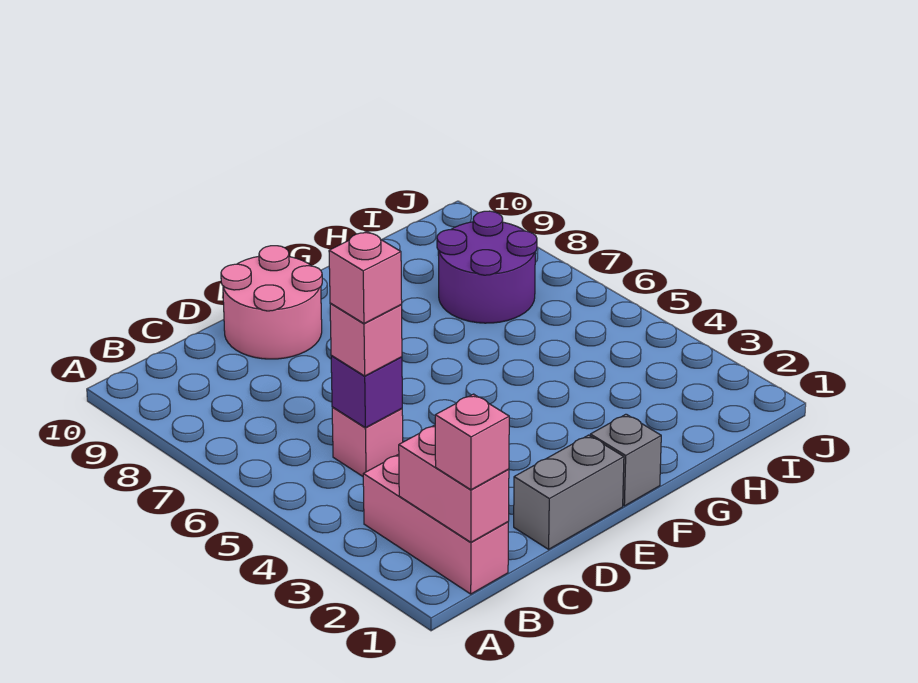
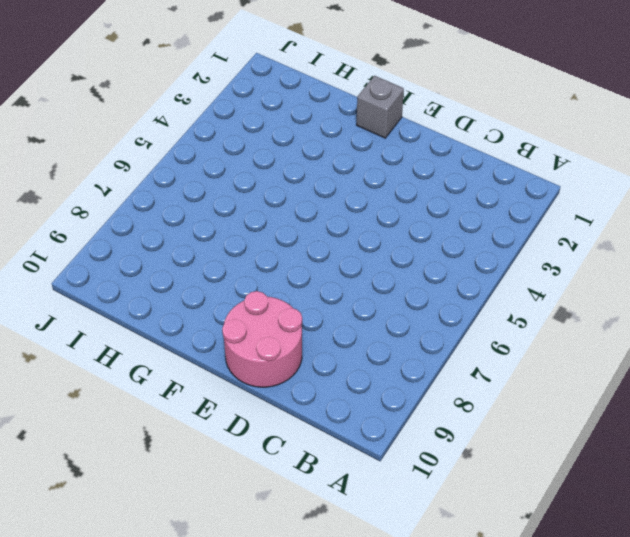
none -> pink 1x3 brick [363,454,508,594]
none -> pink 1x1 brick [332,407,403,476]

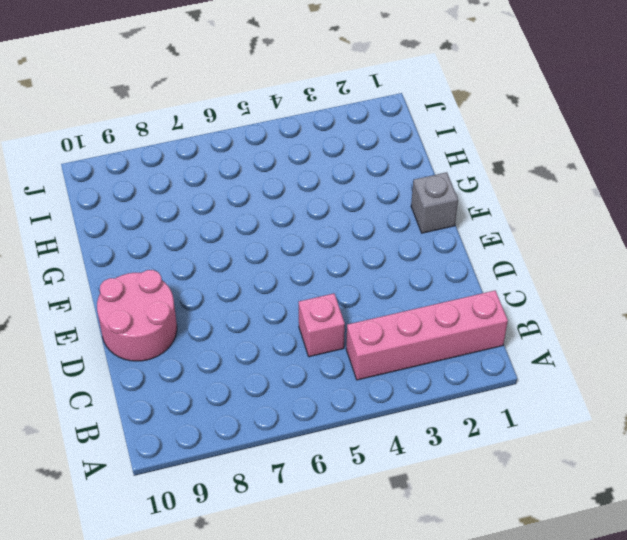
pink 1x4 brick [346,291,508,380] -> pink 1x3 brick [363,454,508,594]
none -> grey 1x2 brick [514,435,624,549]
none -> purple 2x2 round brick [437,211,537,323]

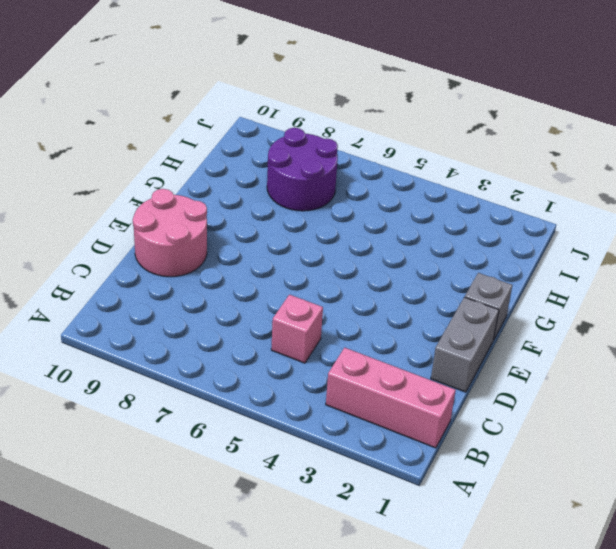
none -> pink 1x2 brick [399,425,509,542]
none -> purple 1x1 brick [331,356,402,428]

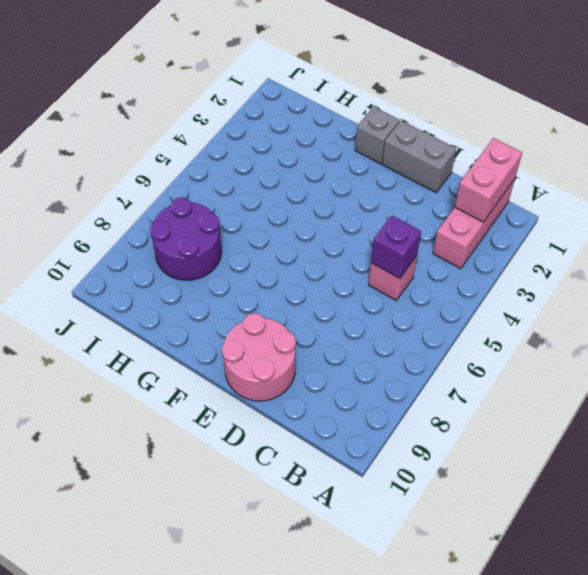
none -> pink 1x1 brick [435,394,509,490]
none -> pink 1x1 brick [330,304,402,376]

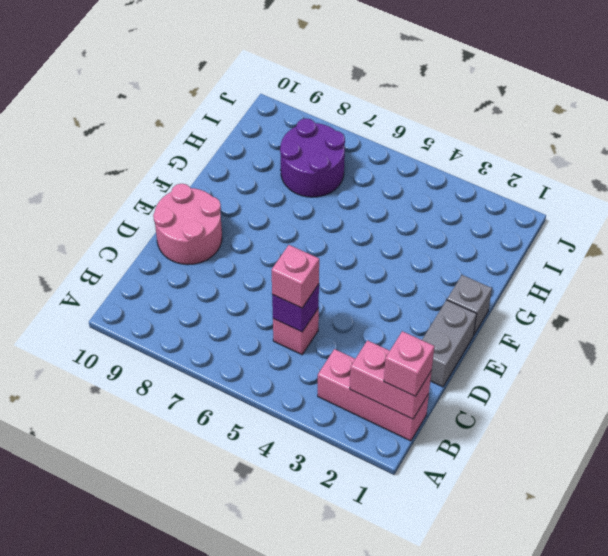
none -> pink 1x1 brick [329,231,402,323]

